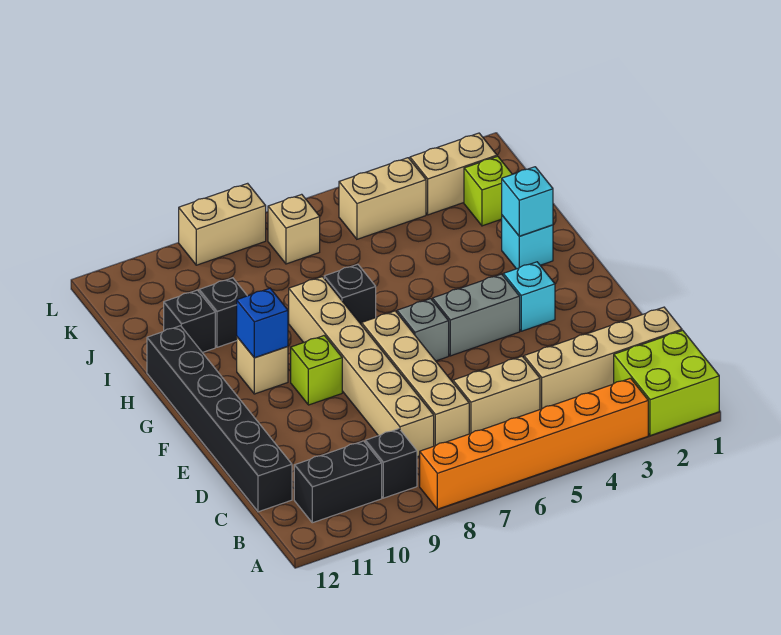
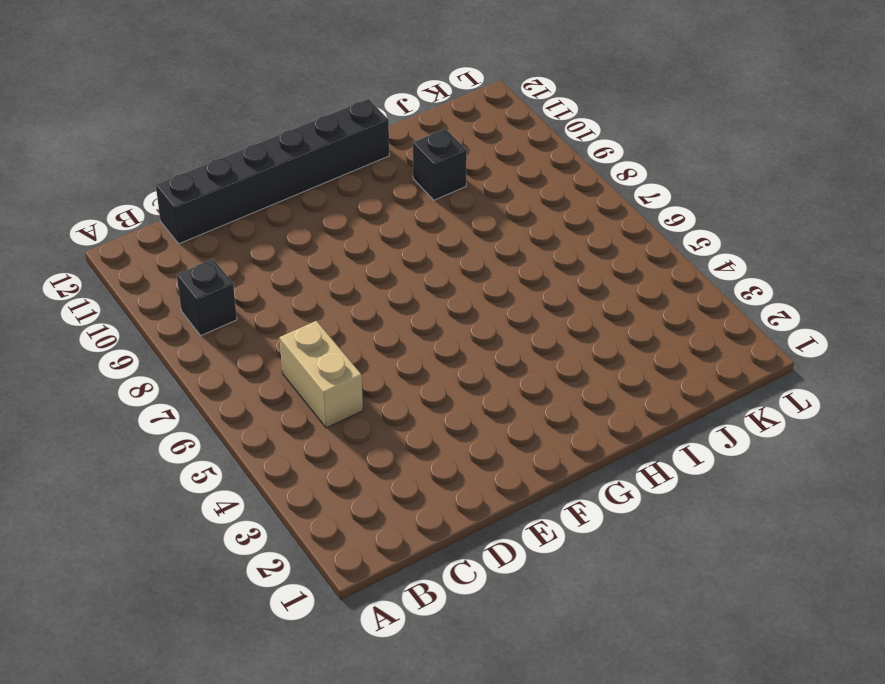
none -> lime 2x2 brick [614,330,719,436]
none -> orange 1x6 brick [420,378,648,509]
none -> black 1x2 brick [294,441,382,523]

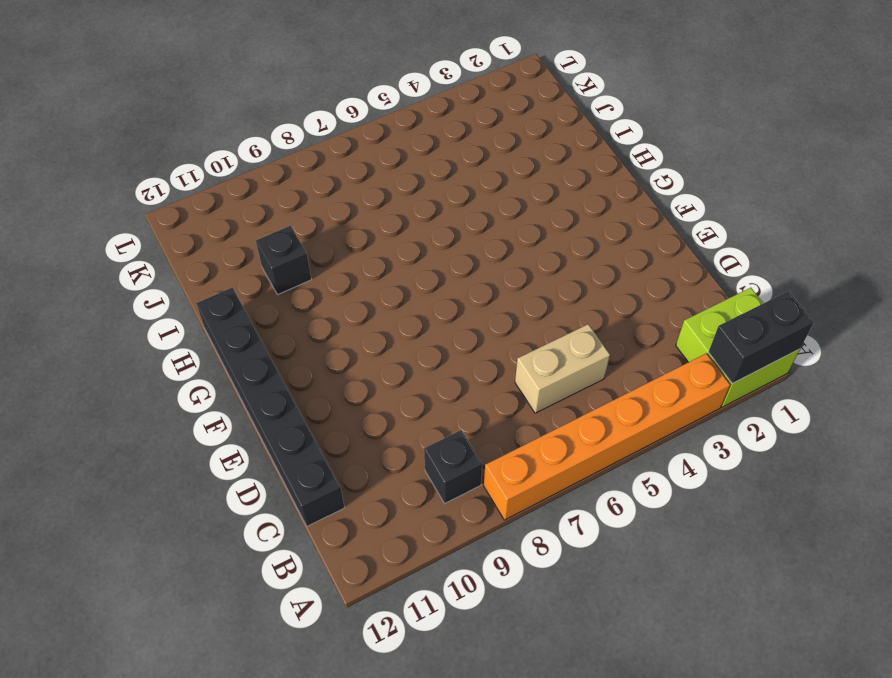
black 1x2 brick [709,291,814,383] -> black 1x2 brick moved to [294,441,382,523]
none -> tan 1x4 brick [524,307,682,409]
none -> tan 1x4 brick [362,311,469,446]
none -> tan 1x6 brick [289,277,434,457]

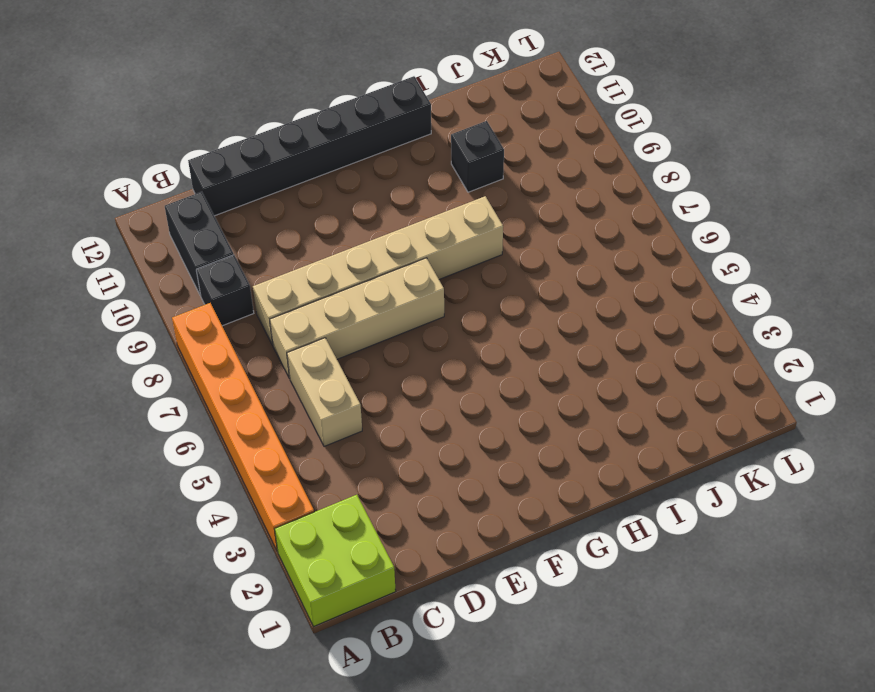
none -> tan 1x4 brick [524,307,682,409]
none -> cyan 1x1 brick [503,262,555,331]
none -> grey 1x2 brick [433,274,520,356]

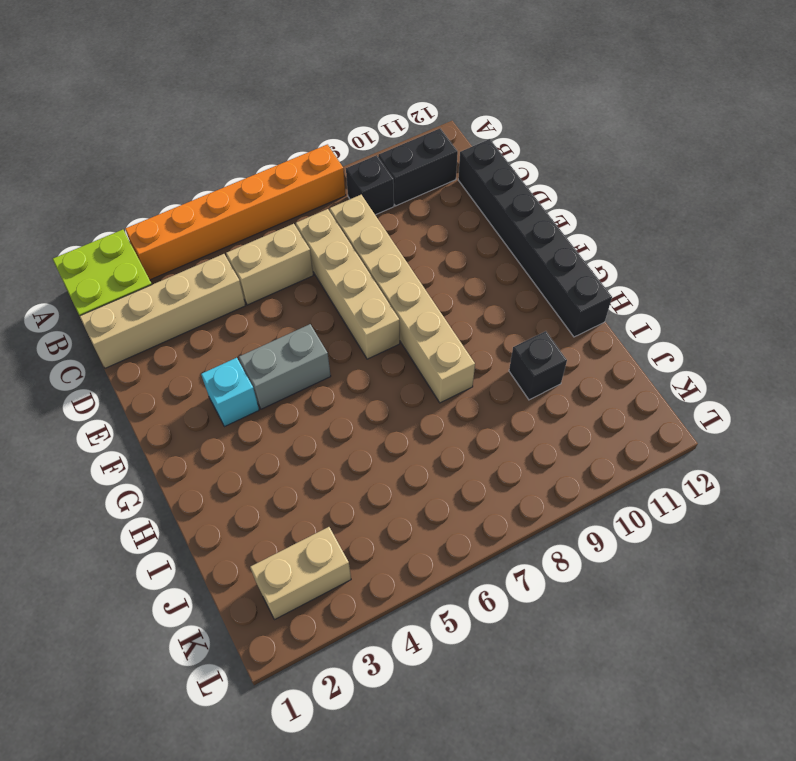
none -> grey 1x1 brick [397,299,449,361]
none -> lime 1x1 brick [291,336,342,405]
none -> tan 1x1 brick [237,337,288,394]

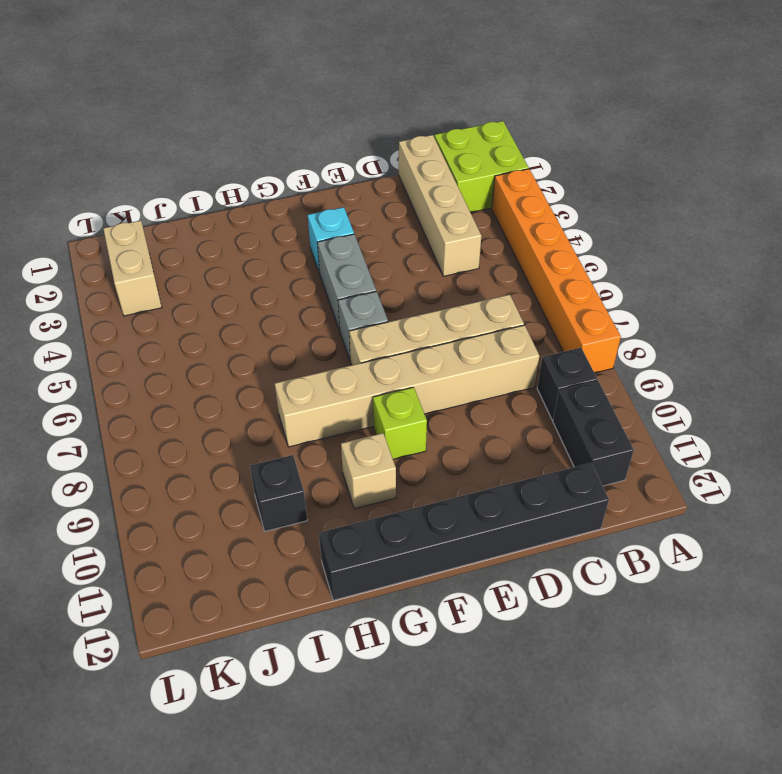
none -> tan 1x2 brick [453,356,540,434]
none -> cyan 1x1 brick [502,215,553,269]
none -> black 1x1 brick [324,264,376,325]

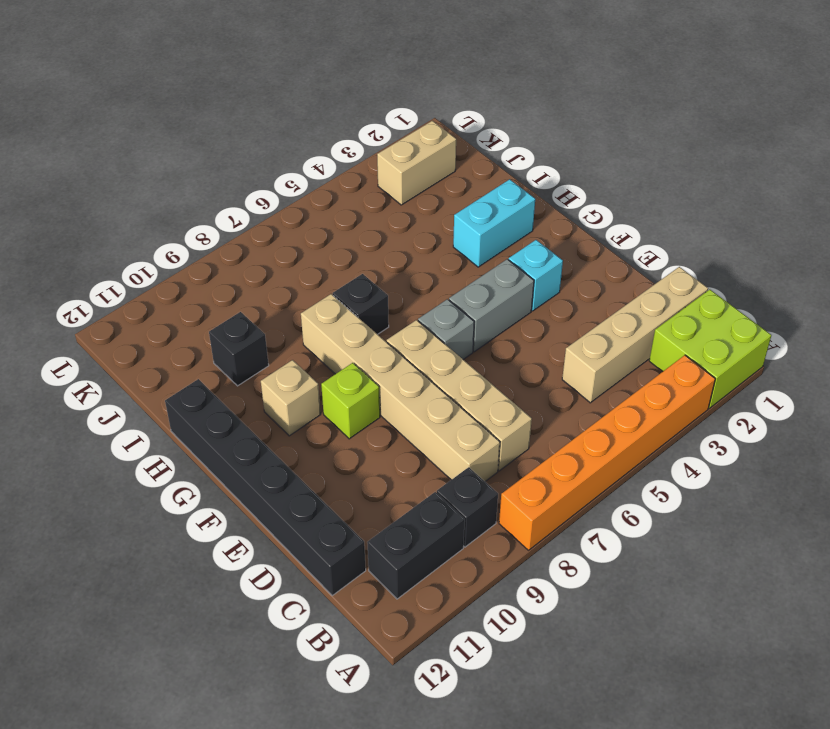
cyan 1x2 brick [453,179,535,267] -> cyan 1x1 brick [502,215,553,269]
none -> tan 1x2 brick [453,356,540,434]
none -> black 1x1 brick [164,290,215,353]
none -> lime 1x1 brick [464,156,512,226]

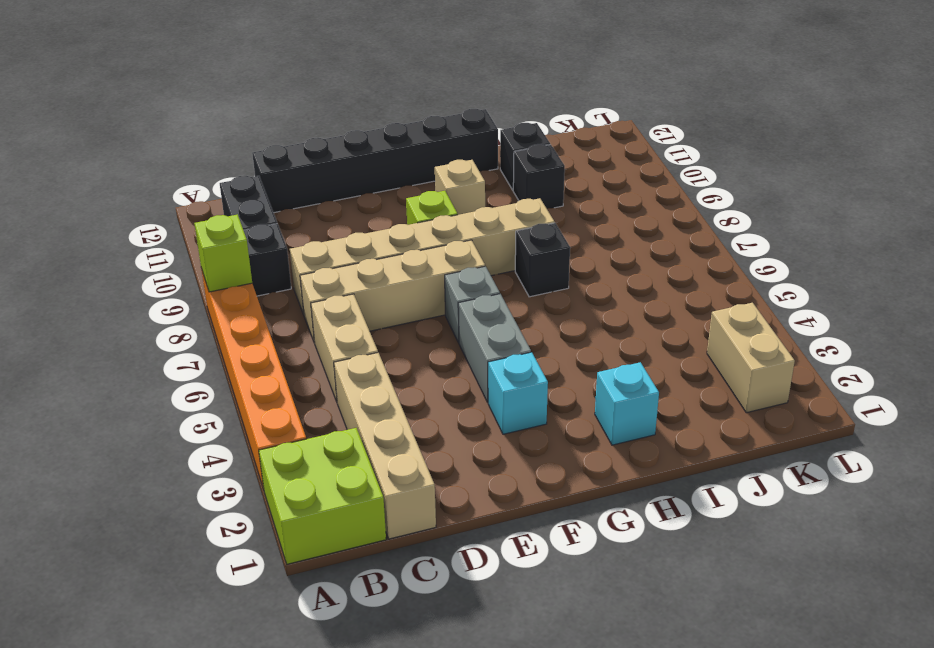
lime 1x1 brick [194,214,252,292] -> lime 1x1 brick moved to [464,156,512,226]
none -> tan 1x2 brick [339,158,426,239]
none -> tan 1x1 brick [268,194,320,264]
none -> tan 1x2 brick [179,183,266,265]

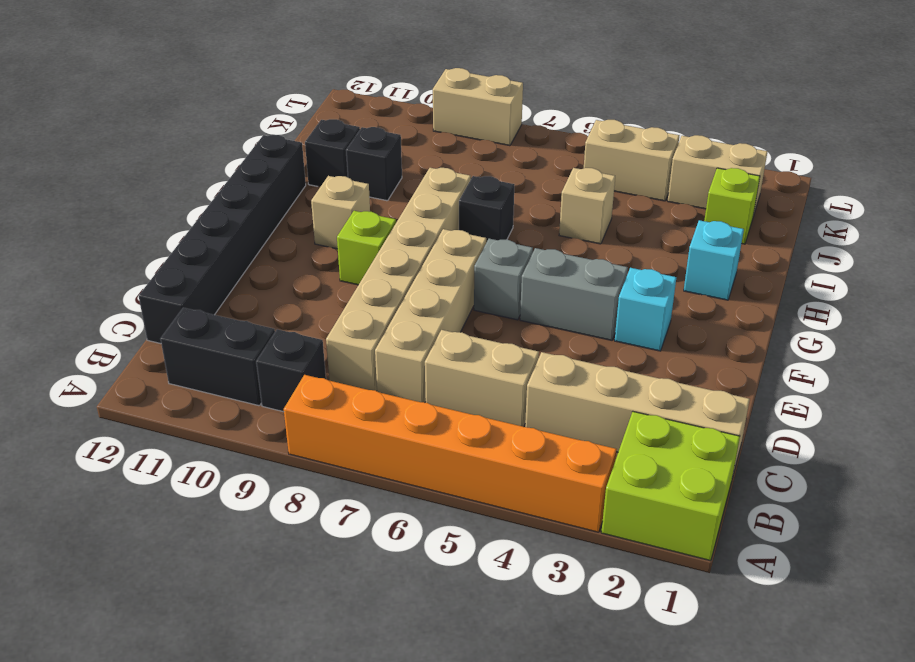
tan 1x1 brick [559,168,615,244] -> tan 1x1 brick moved to [268,194,320,264]
none -> blue 1x1 brick [237,288,288,358]
none -> cyan 1x1 brick [502,167,553,236]

